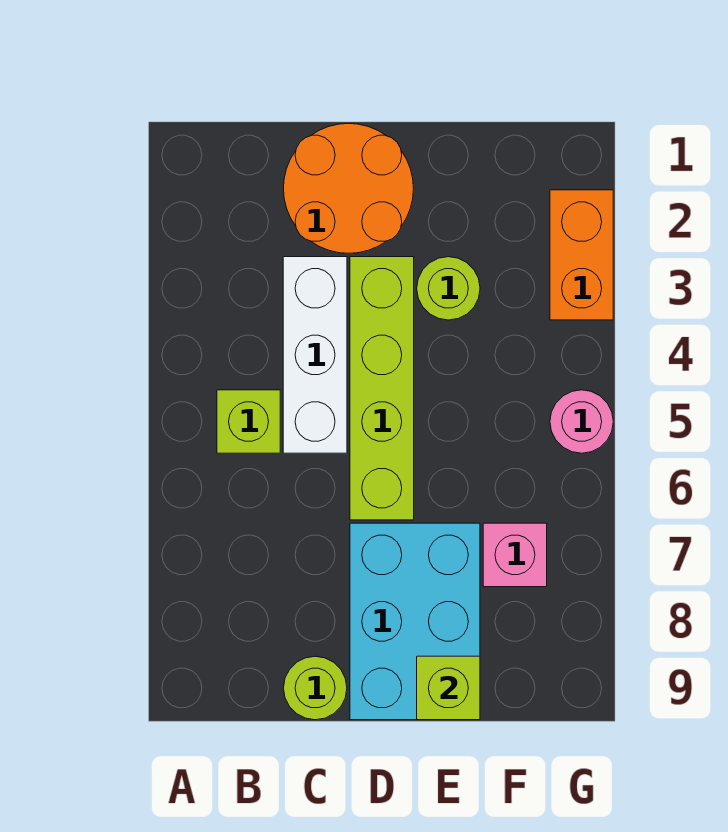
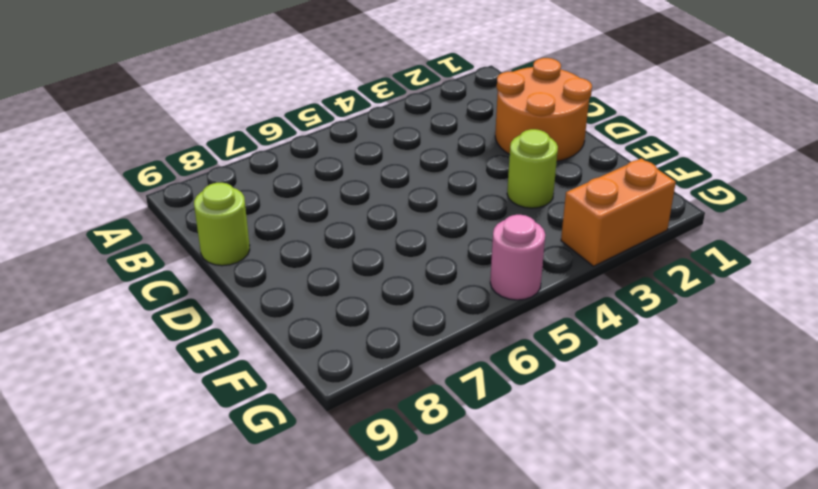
none -> lime 1x1 brick [217,390,280,453]
none -> white 1x3 brick [283,257,347,453]

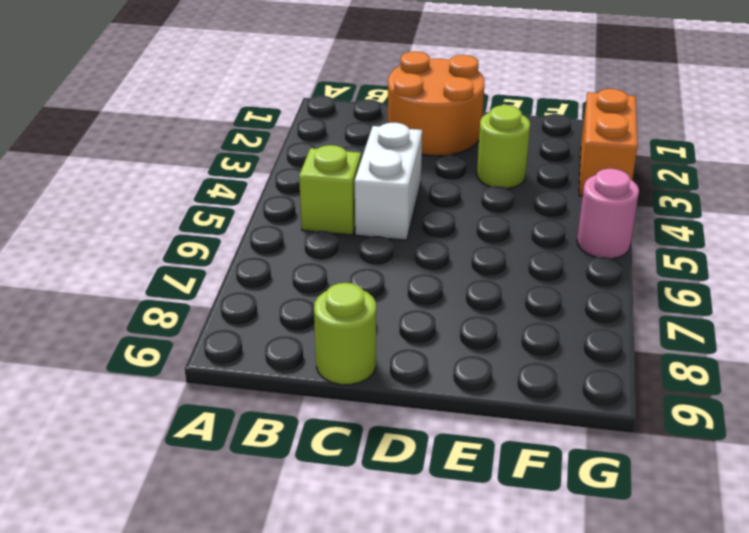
white 1x2 brick [355,123,422,240] -> white 1x3 brick [283,257,347,453]
none -> lime 1x4 brick [350,257,414,520]
none -> cyan 2x3 brick [350,523,480,720]

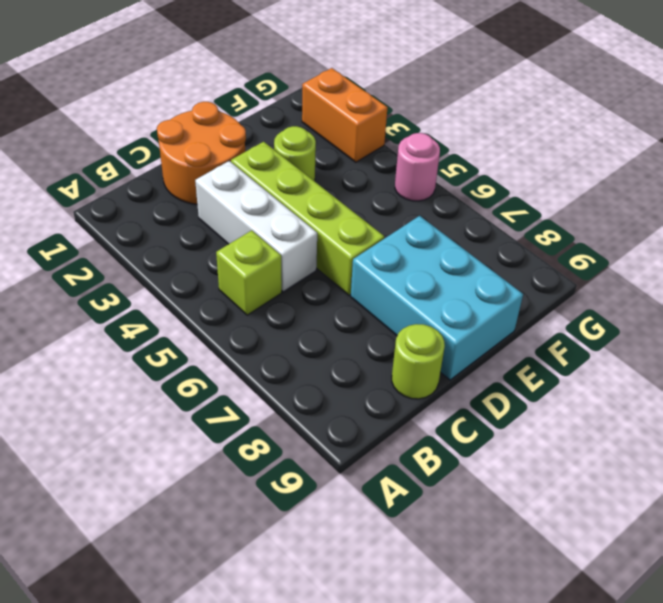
none -> pink 1x1 brick [483,523,547,587]
none -> lime 1x1 brick [417,656,480,720]

